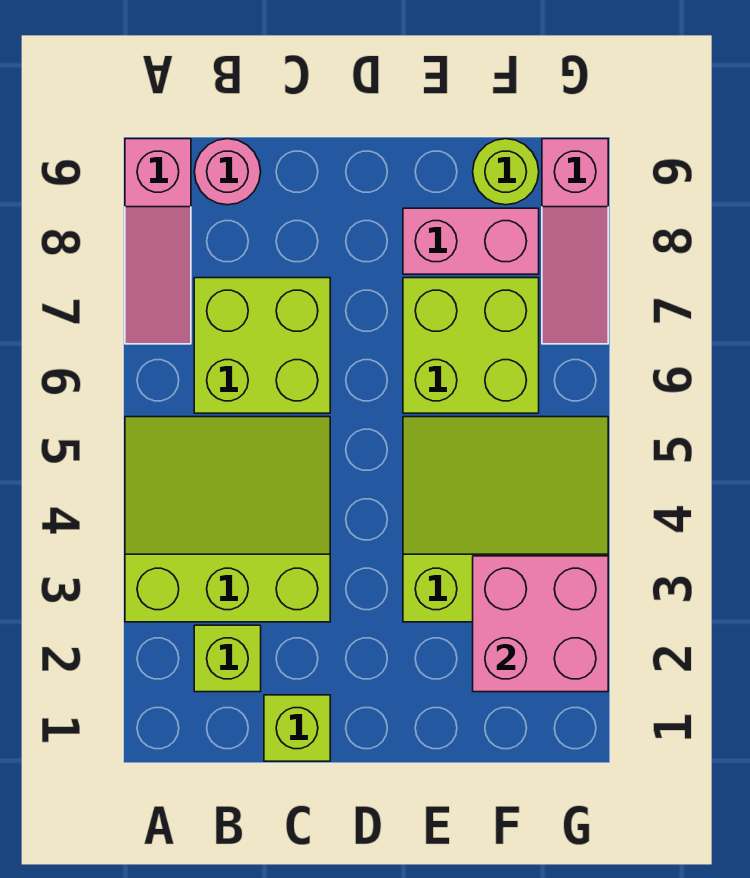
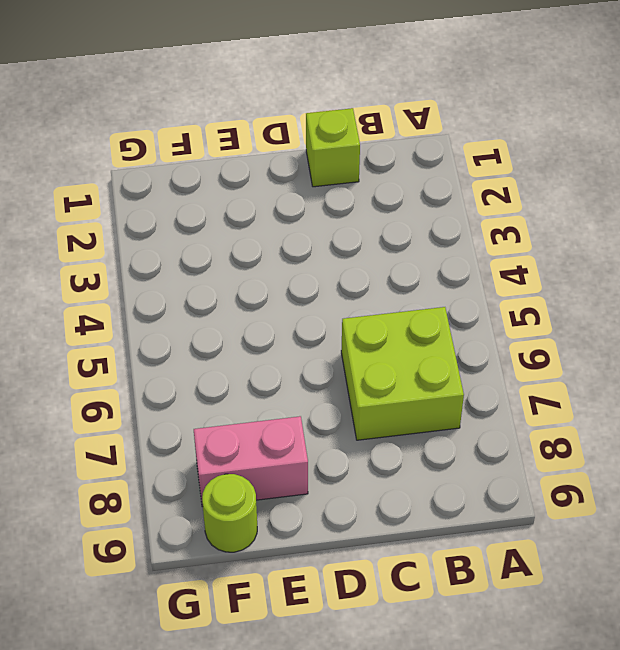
none -> lime 3x3 slope [125,417,330,622]
none -> pink 1x3 slope [125,139,191,344]
none -> lime 1x1 brick [194,625,261,692]

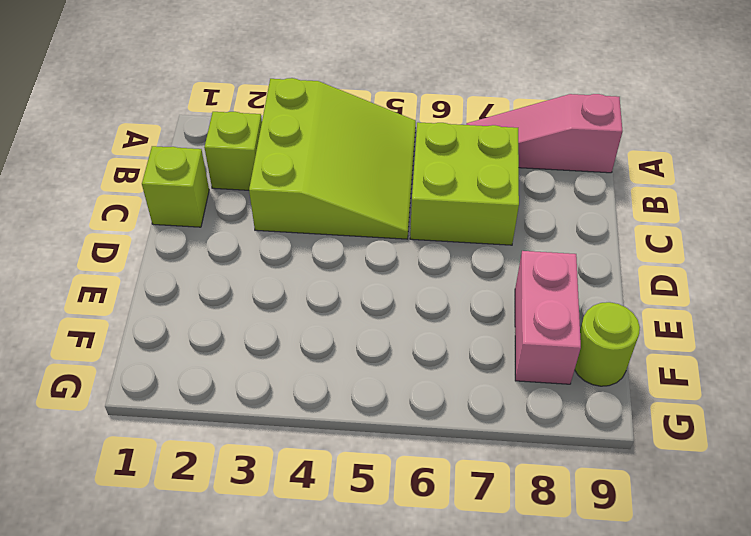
none -> pink 1x1 round brick [194,139,261,205]
none -> lime 3x3 slope [403,417,608,622]
none -> lime 2x2 brick [403,278,539,413]

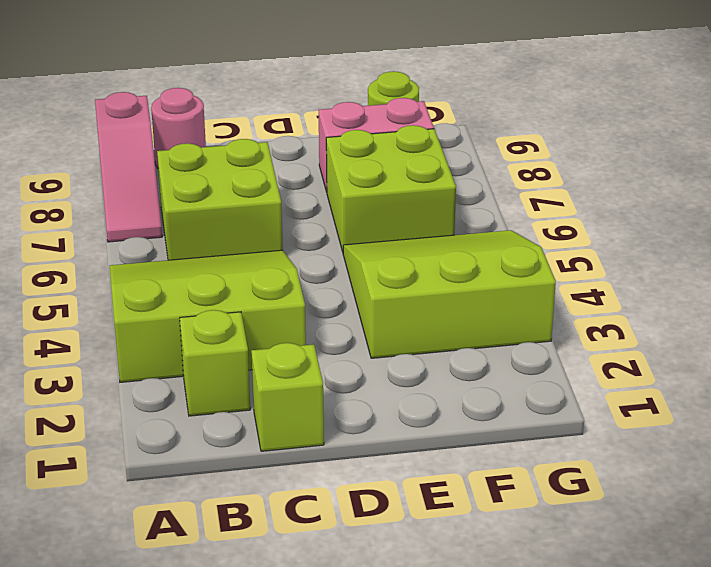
none -> pink 1x3 slope [542,139,608,344]
none -> pink 2x2 brick [473,556,608,692]

